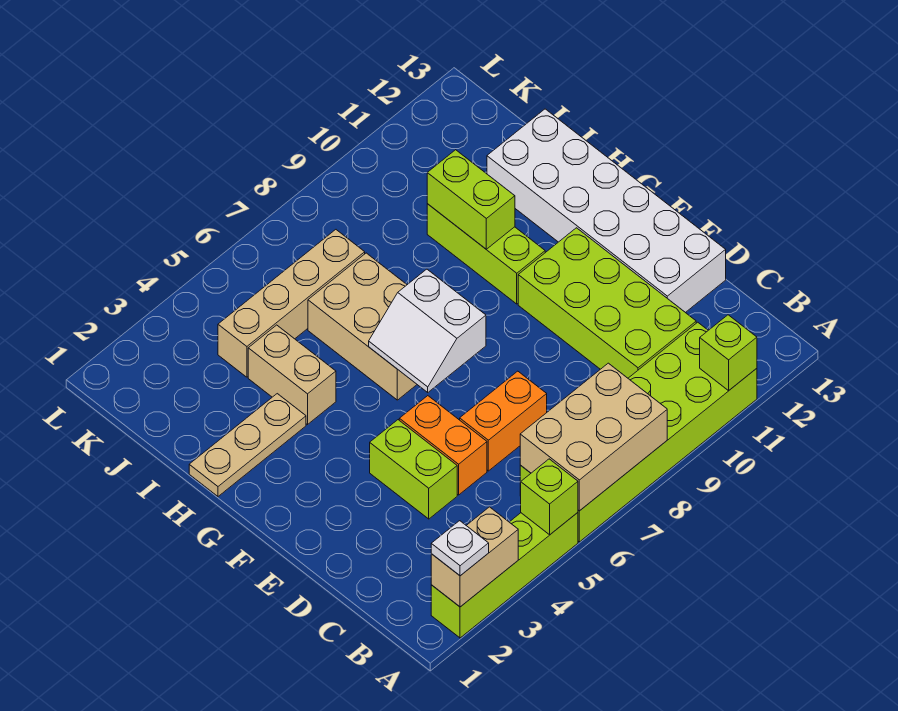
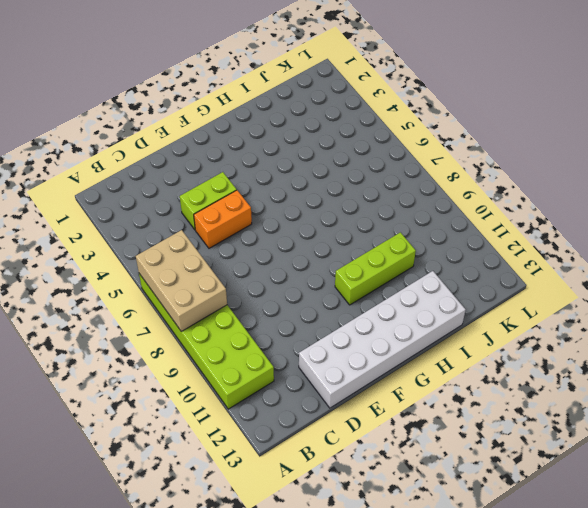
none -> lime 1x4 brick [431,513,578,638]
none -> lime 2x4 brick [518,228,696,378]
none -> orange 1x2 brick [460,371,547,471]

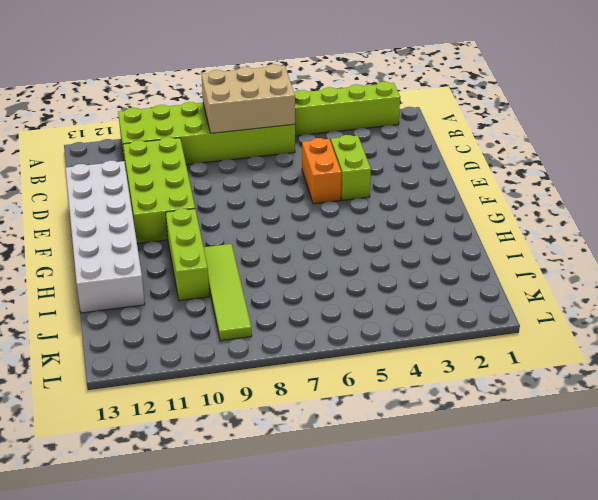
lime 1x4 tile [203,244,252,341] -> none
none -> orange 1x2 brick [460,371,547,471]
none -> tan 2x3 brick [308,253,417,400]
none -> tan 1x3 plate [189,394,306,496]

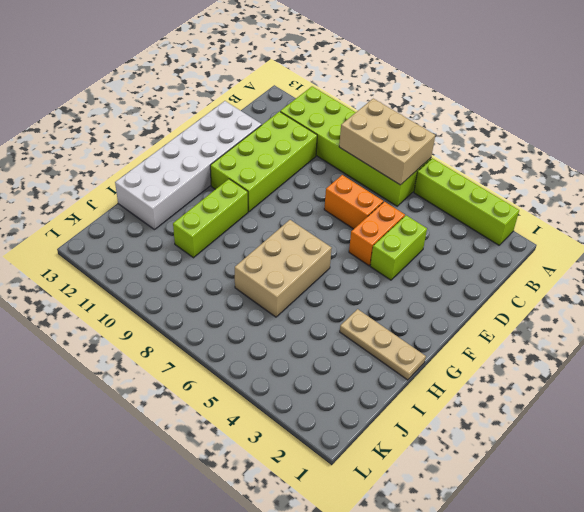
none -> tan 1x2 brick [248,325,336,424]
none -> tan 1x4 brick [218,230,365,377]
none -> tan 1x2 brick [431,507,518,607]

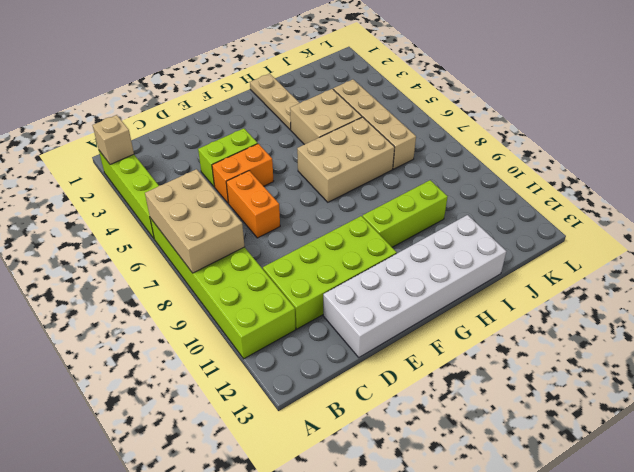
tan 1x1 brick [93,115,134,165] -> tan 1x2 brick [431,507,518,607]
tan 2x2 brick [290,89,362,145] -> tan 1x2 brick [248,325,336,424]
none -> lime 1x1 brick [521,459,578,535]
none -> lime 1x1 brick [700,315,757,391]
none -> white 2x2 slope [369,269,486,392]

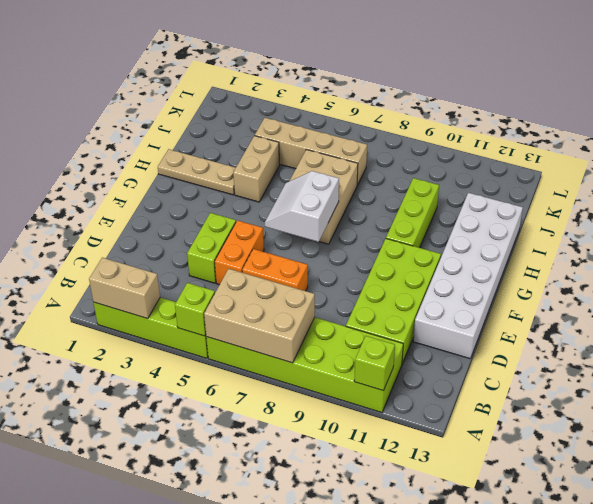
none -> lime 1x2 brick [427,150,515,249]
none -> white 1x1 plate [431,521,489,576]

